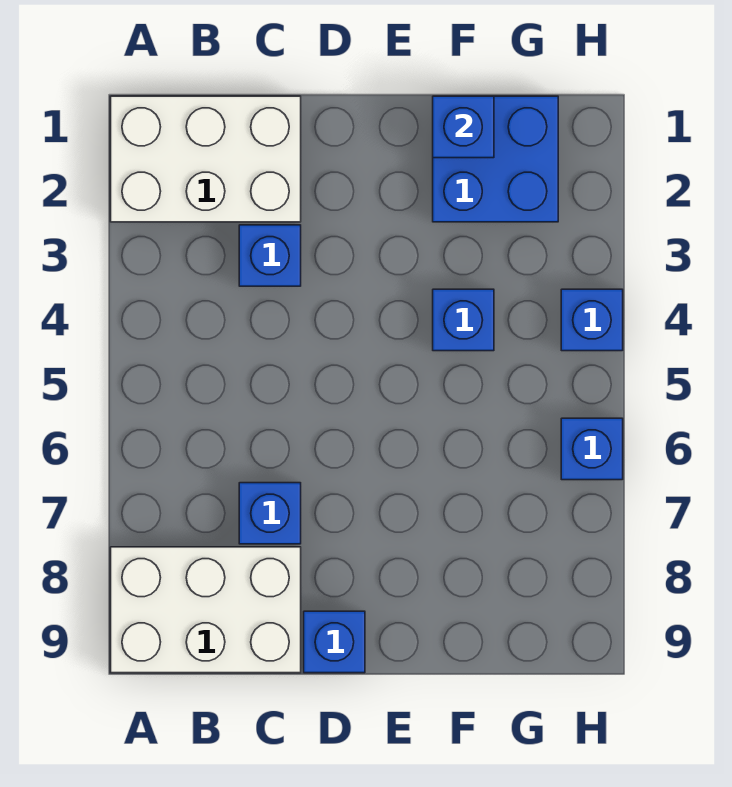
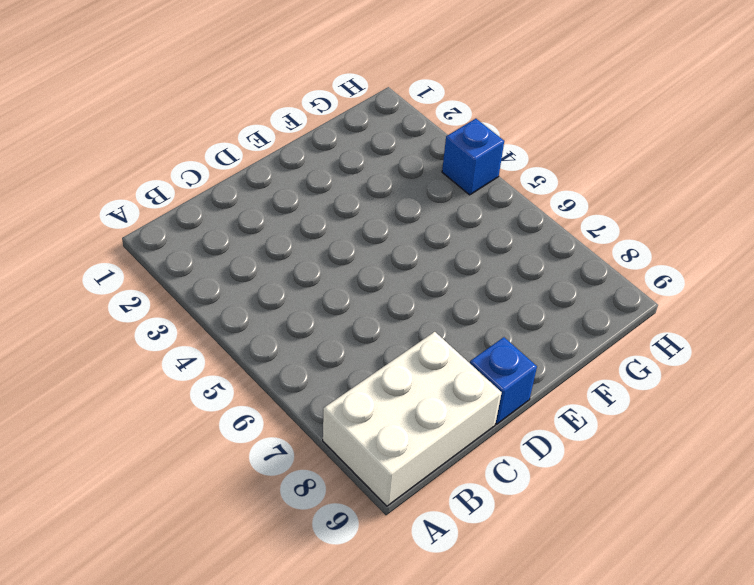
none -> white 2x3 brick [111,96,301,222]
none -> blue 1x1 brick [239,225,301,286]

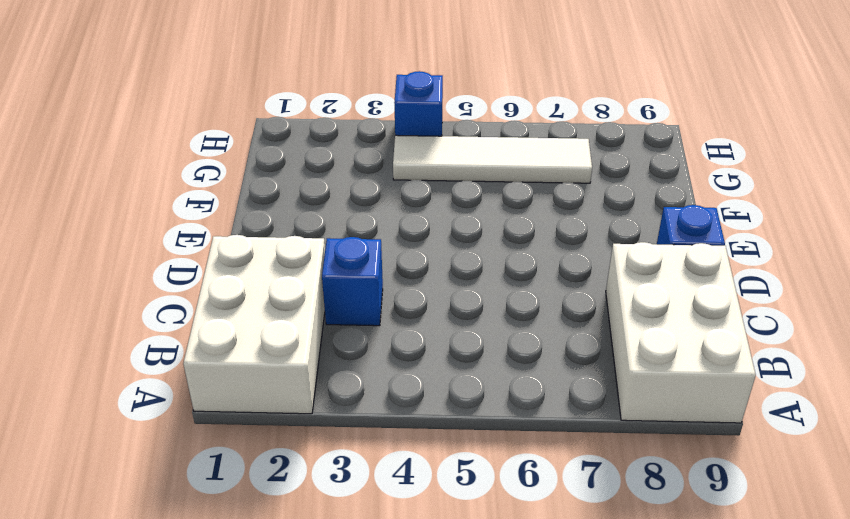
white 1x4 tile [393,135,592,183] -> none
none -> blue 1x1 brick [239,483,301,544]
none -> blue 2x2 brick [433,96,558,222]

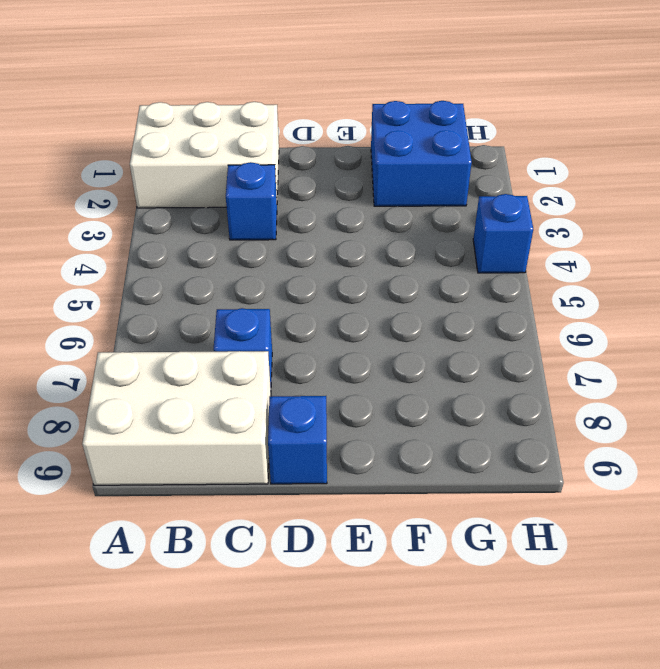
none -> blue 1x1 brick [433,289,494,351]
none -> blue 1x1 brick [561,418,623,480]

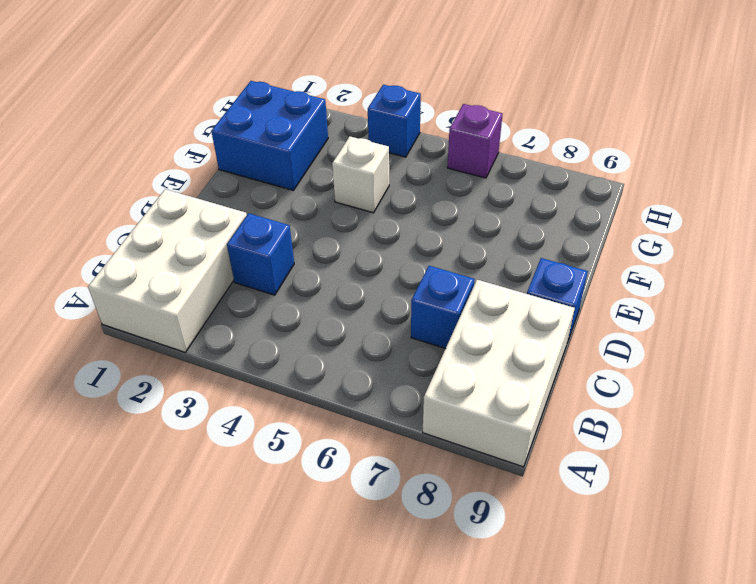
white 1x1 brick [332,137,389,213] -> blue 1x1 brick [433,289,494,351]
purple 1x1 brick [447,104,503,178] -> blue 1x1 brick [561,418,623,480]
none -> blue 1x1 brick [433,96,494,158]

